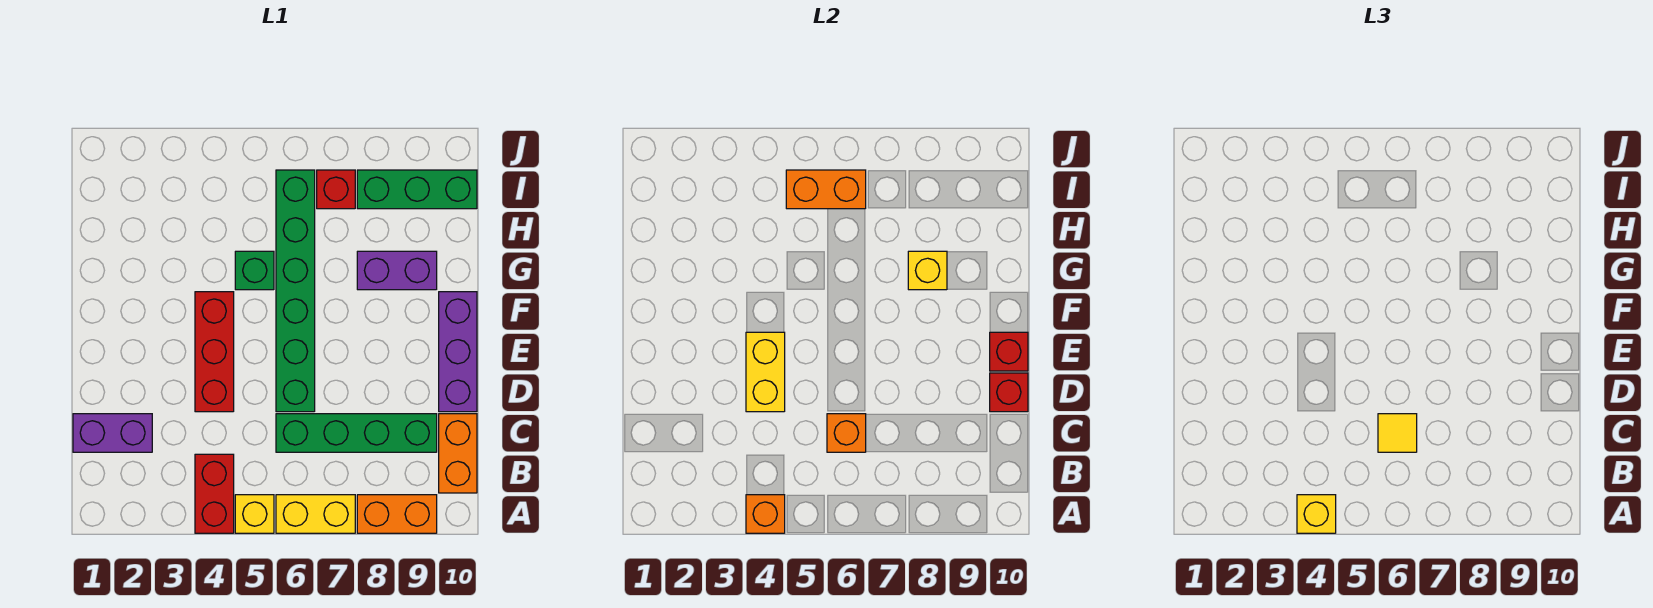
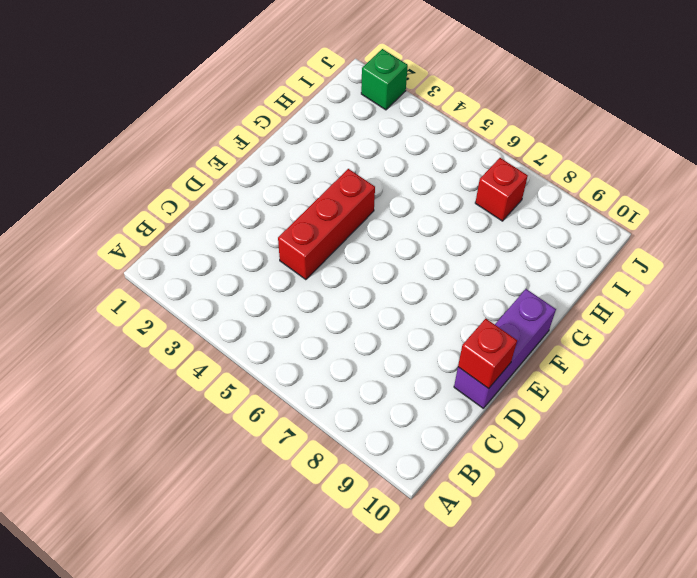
green 1x1 brick [361,49,408,110] -> green 1x1 brick moved to [235,251,274,290]
none -> red 1x2 brick [195,454,234,533]
none -> yellow 1x1 brick [235,495,274,533]
none -> yellow 1x2 brick [276,495,355,533]

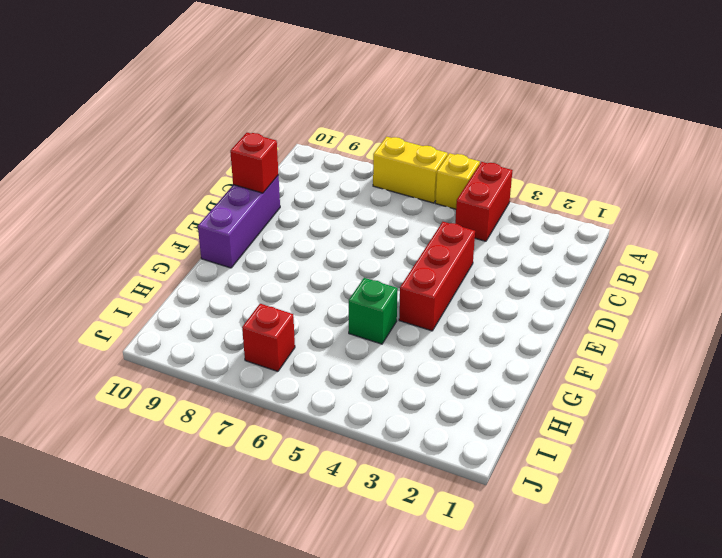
none -> orange 1x2 brick [357,495,437,533]
none -> orange 1x2 brick [439,414,477,493]
none -> purple 1x2 brick [73,414,152,452]

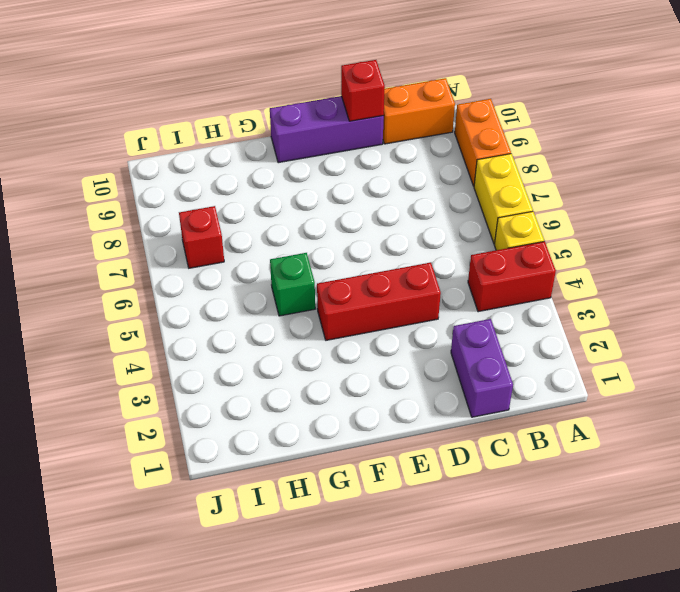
none -> green 1x4 brick [276,414,437,452]
none -> green 1x6 brick [276,170,315,412]
none -> purple 1x2 brick [357,251,437,290]

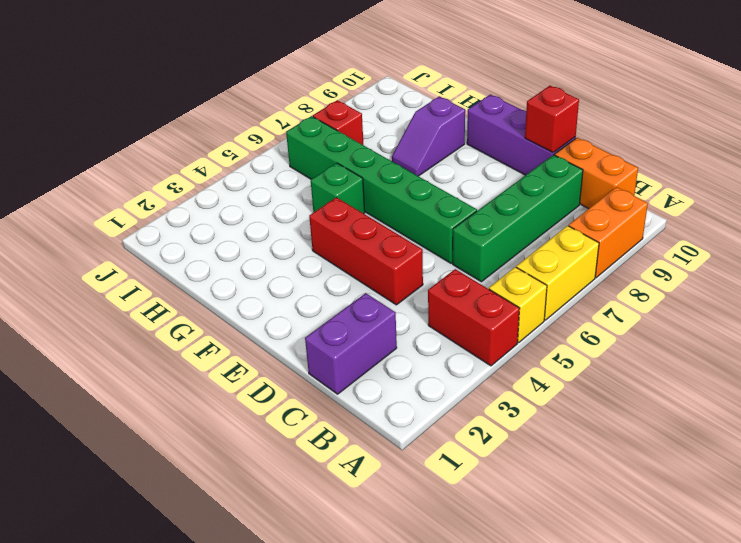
purple 1x2 slope [392,96,465,176] -> purple 1x2 brick [357,251,437,290]
none -> green 1x3 brick [357,170,477,209]
none -> orange 1x1 brick [746,495,785,533]
none -> orange 1x1 brick [827,414,866,452]

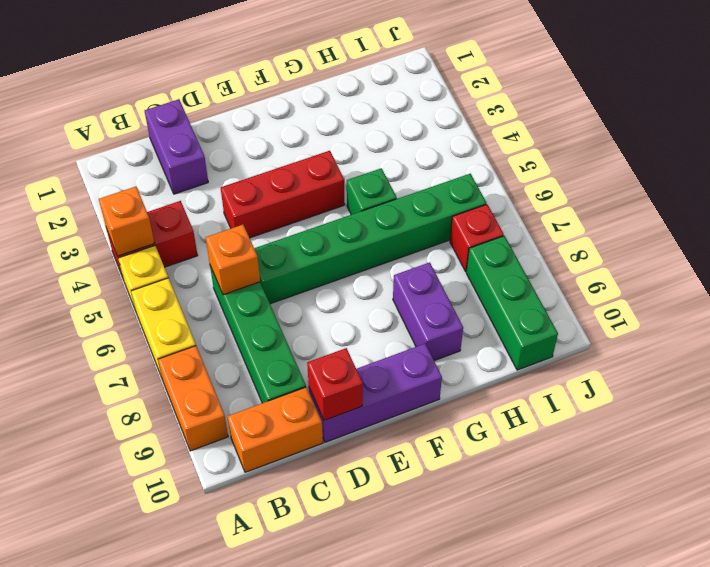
none -> yellow 1x2 brick [746,332,785,412]
none -> red 1x1 brick [990,332,1028,371]
none -> yellow 1x1 brick [908,251,947,290]

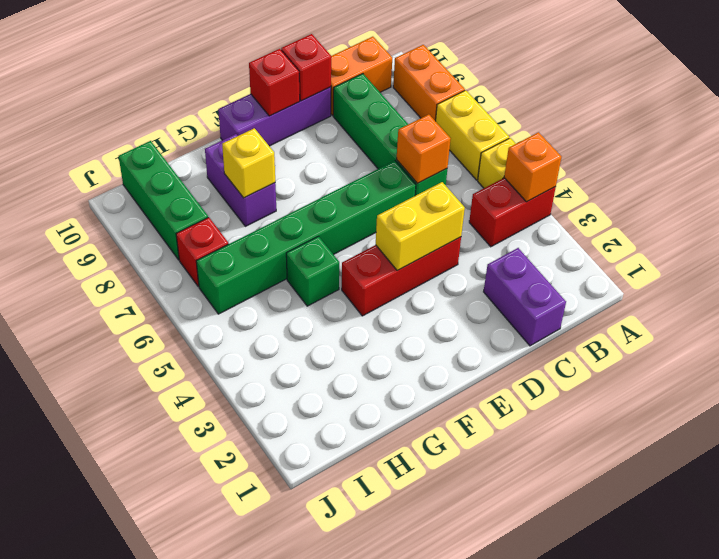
none -> orange 1x2 brick [786,170,866,209]
none -> yellow 1x1 brick [1297,495,1336,533]
none -> yellow 1x1 tile [1378,414,1417,452]

